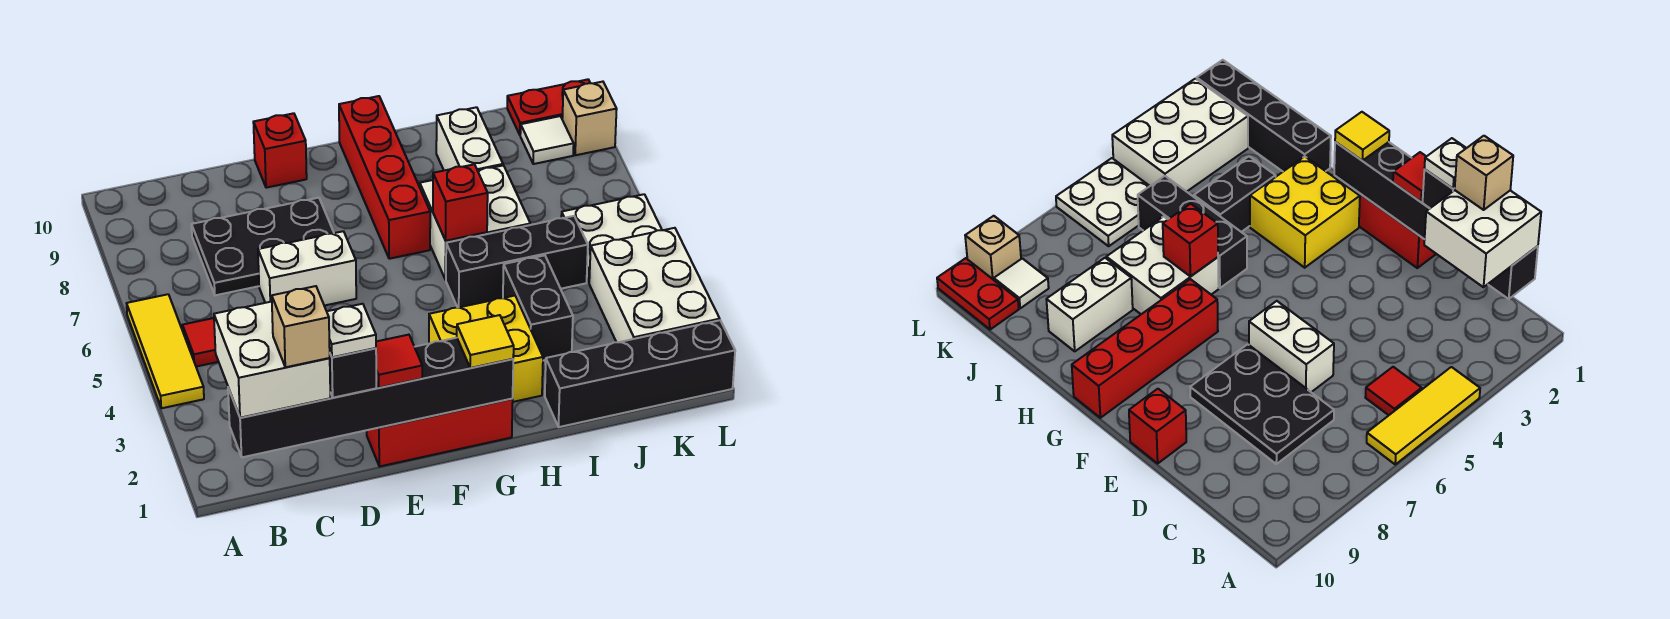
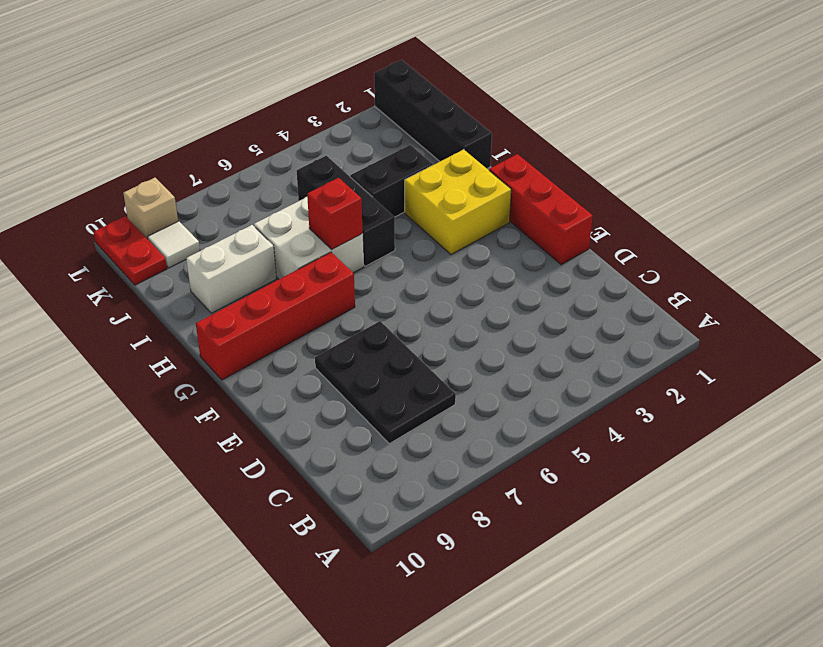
none -> yellow 1x3 tile [127,294,204,408]
none -> red 1x1 tile [182,318,219,367]
none -> white 1x2 brick [258,231,356,306]

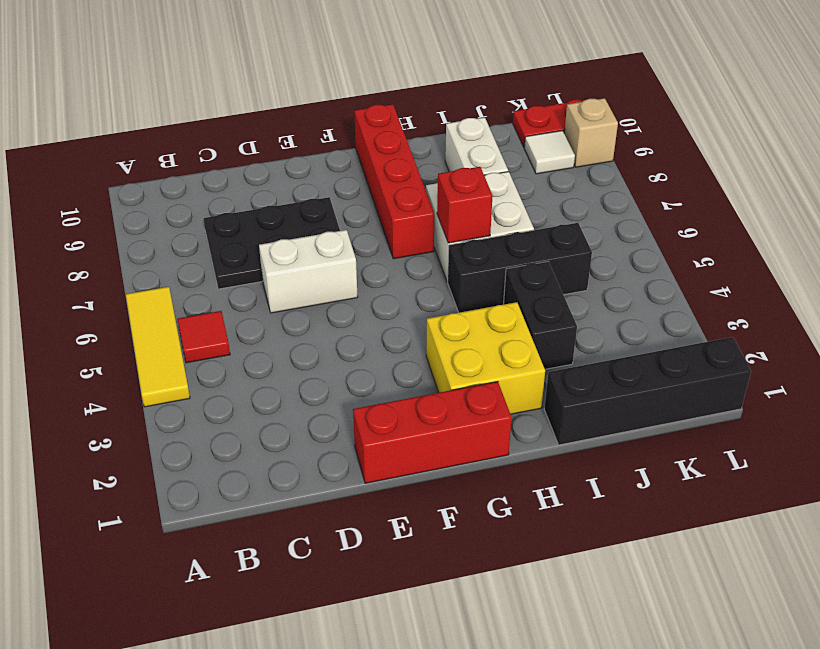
none -> red 1x1 brick [253,113,307,188]
none -> white 2x3 brick [589,228,720,342]
none -> white 2x2 plate [561,194,662,282]

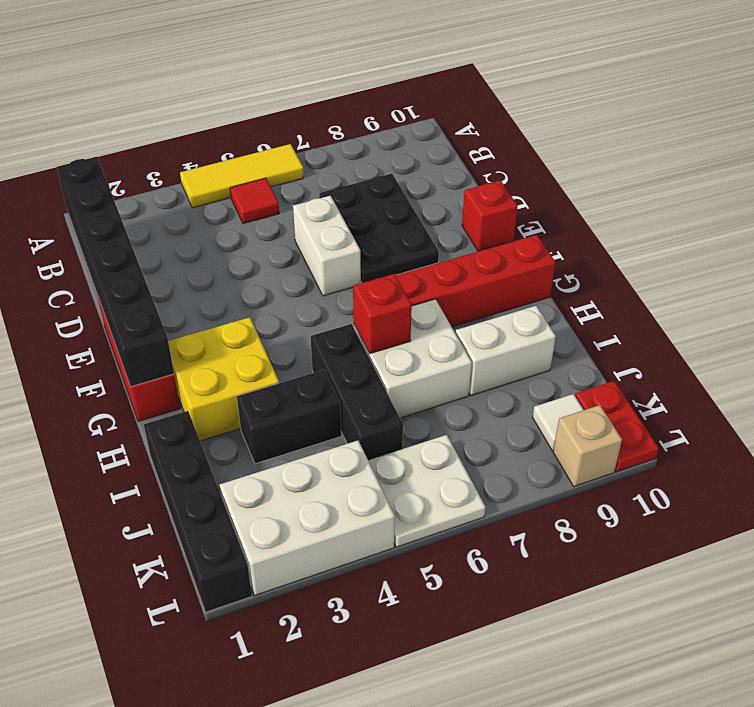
none -> white 2x2 brick [214,302,330,418]
none -> black 1x1 brick [330,348,376,398]
none -> red 1x1 tile [376,335,422,388]

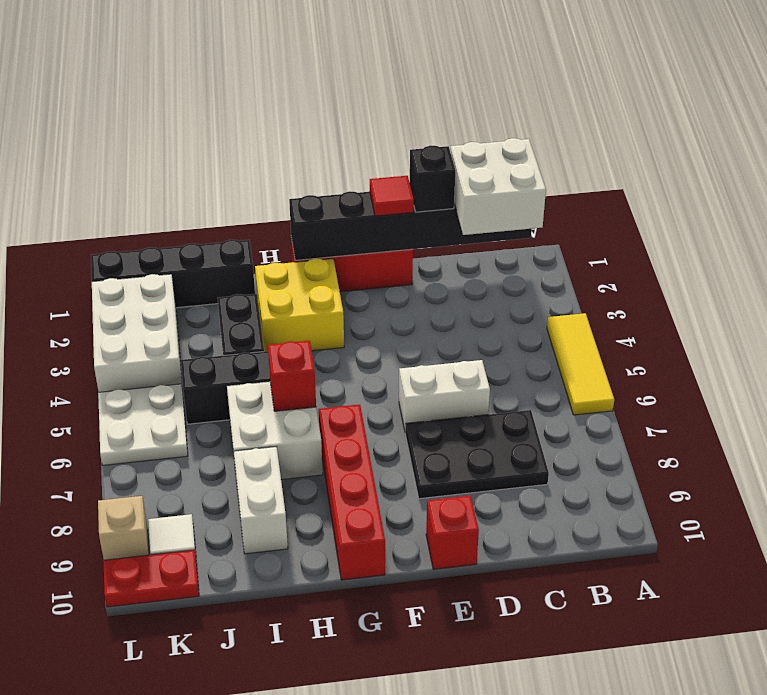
none -> red 1x1 tile [182,318,219,367]
none -> yellow 1x1 tile [457,315,514,368]
none -> tan 1x1 brick [272,286,330,367]

